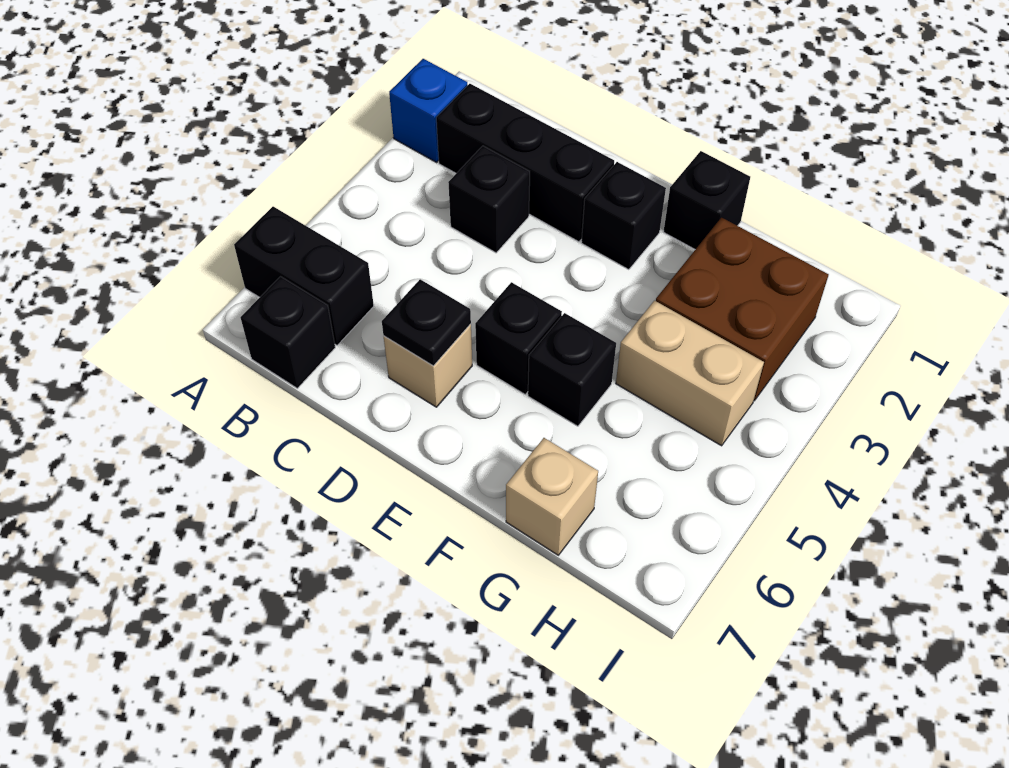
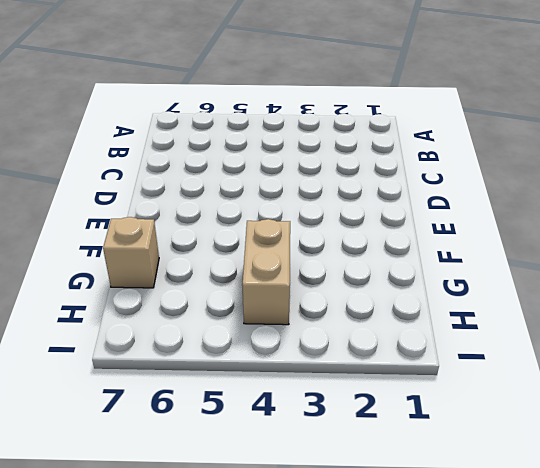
none -> blue 1x1 brick [389,59,468,162]
none -> black 1x2 brick [234,207,374,345]
none -> black 1x3 brick [436,84,614,242]

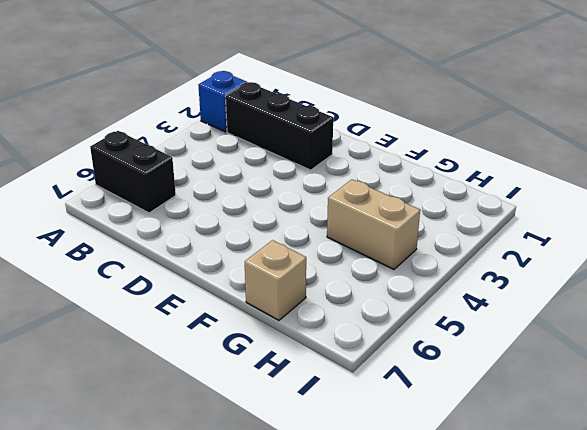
none -> black 1x1 brick [241,277,335,388]
none -> black 1x1 brick [448,146,530,253]
none -> tan 1x1 brick [384,324,472,407]

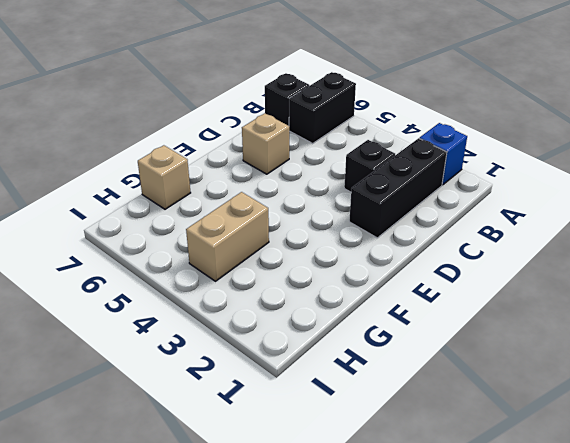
none -> black 1x1 brick [581,162,666,270]
none -> black 1x1 brick [475,282,562,394]
none -> black 1x1 brick [664,151,750,249]

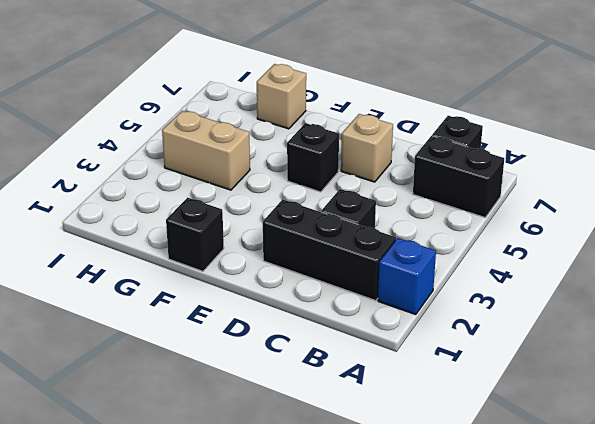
none -> black 1x1 brick [581,162,666,270]
none -> black 1x1 brick [528,313,616,426]
none -> brown 2x2 brick [656,218,829,401]

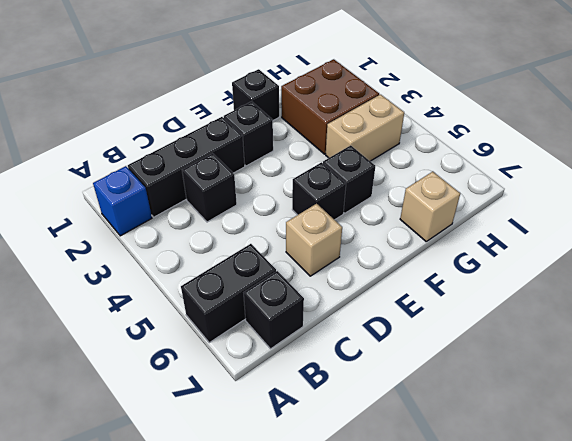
none -> black 1x1 plate [382,279,471,366]

